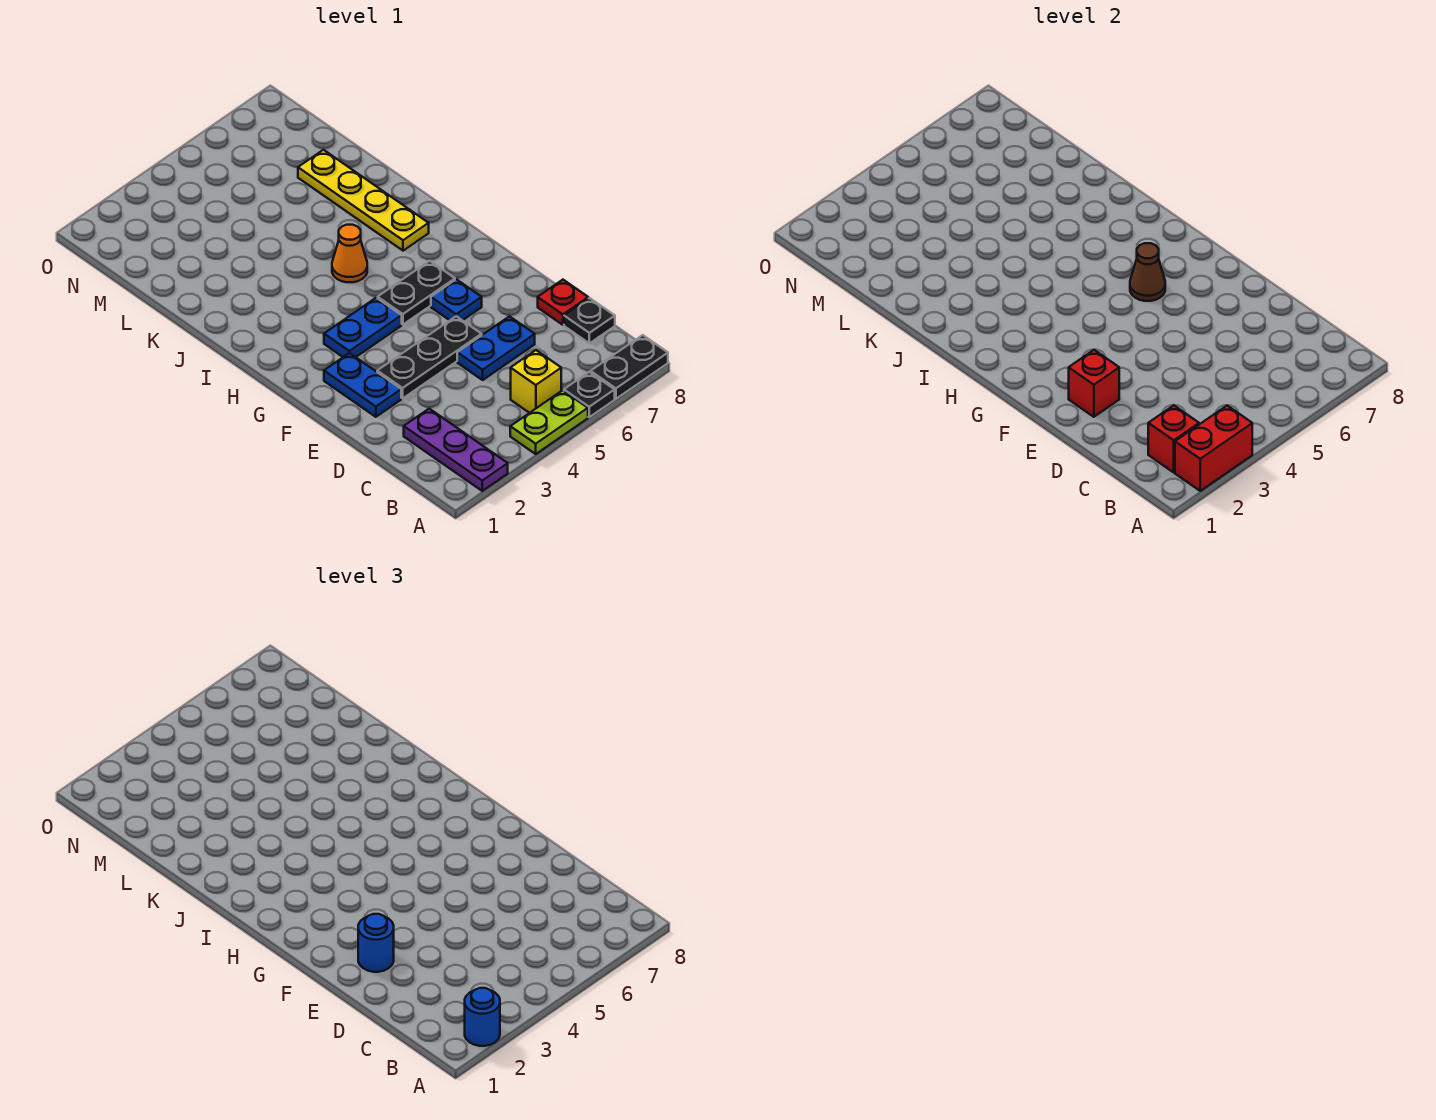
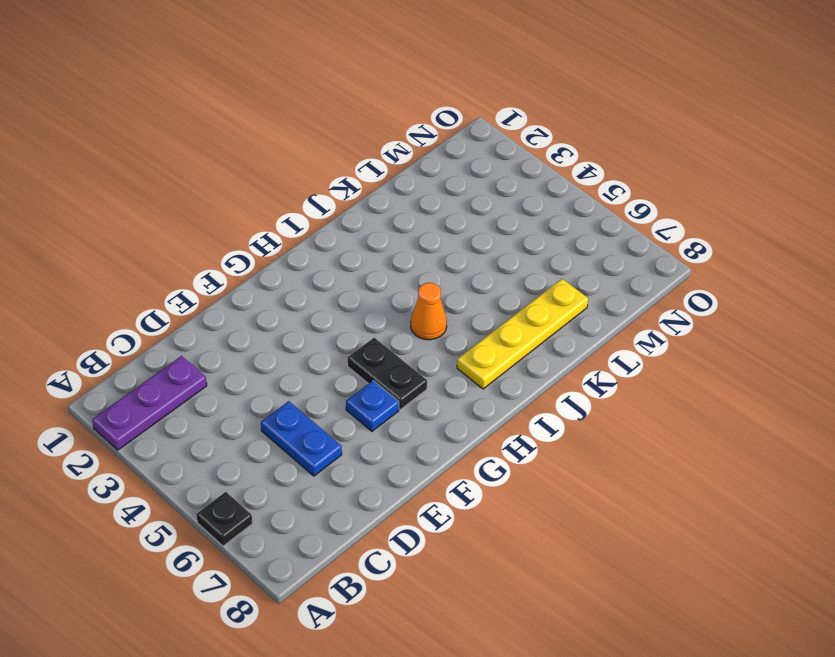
none -> lime 1x2 plate [510,390,588,454]
none -> black 1x2 plate [591,335,668,399]
none -> yellow 1x1 brick [511,350,561,413]

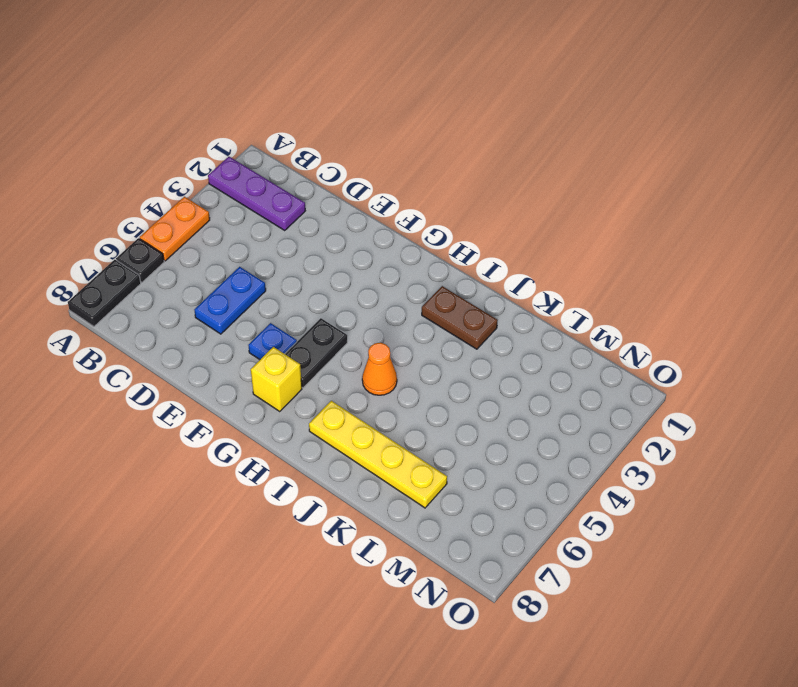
orange 1x2 plate [140,197,210,261] -> lime 1x2 plate [510,390,588,454]
yellow 1x1 brick [251,347,302,411] -> yellow 1x1 brick moved to [511,350,561,413]
brown 1x2 plate [422,286,498,349] -> none
none -> black 1x1 plate [564,298,615,343]
none -> red 1x1 plate [538,280,588,325]
none -> blue 1x2 plate [324,353,401,417]

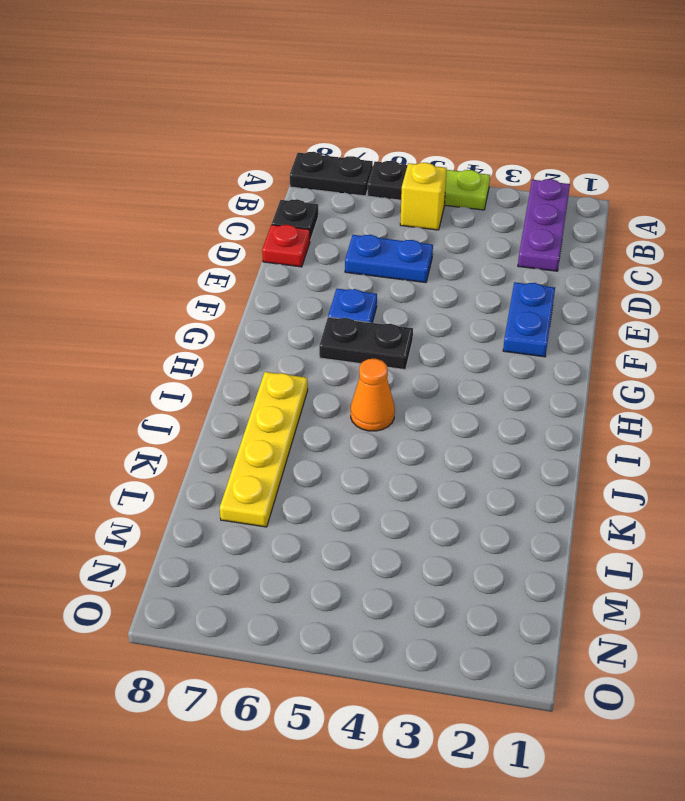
none -> black 1x3 plate [377,316,482,398]
none -> blue 1x2 plate [324,298,402,357]
none -> red 1x2 brick [1175,405,1252,491]

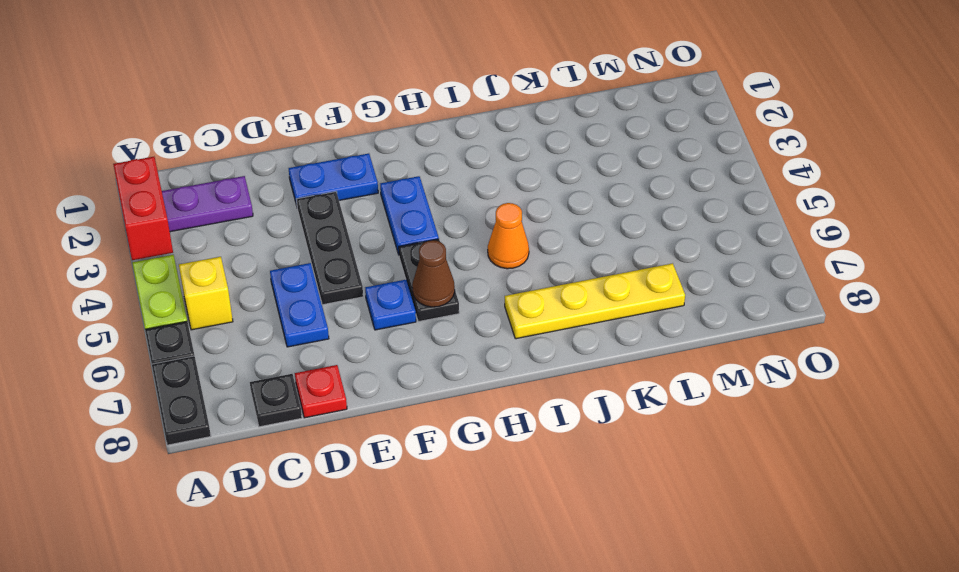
none -> red 1x1 brick [1148,405,1199,472]
none -> red 1x1 brick [1069,350,1119,417]
none -> blue 1x1 round brick [465,988,500,1046]

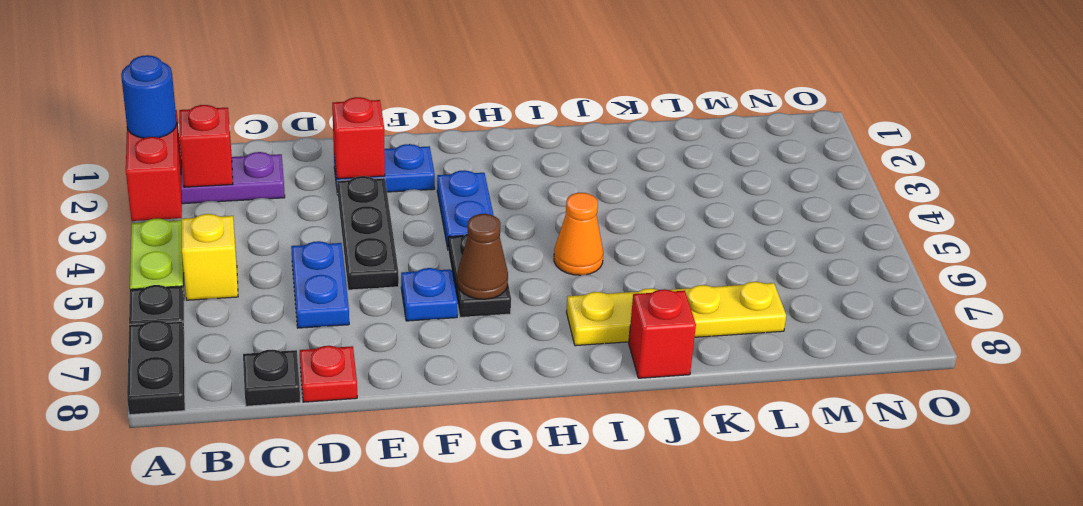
red 1x1 brick [629,289,696,378] -> none
none -> blue 1x1 round brick [358,914,394,972]

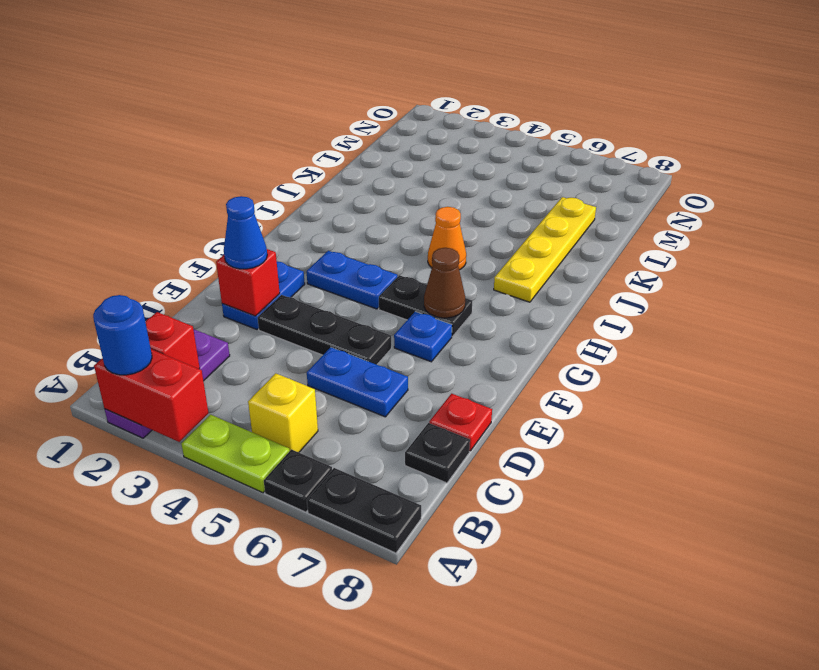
blue 1x1 cone [224,196,267,269] -> blue 1x1 round brick [358,914,394,972]

